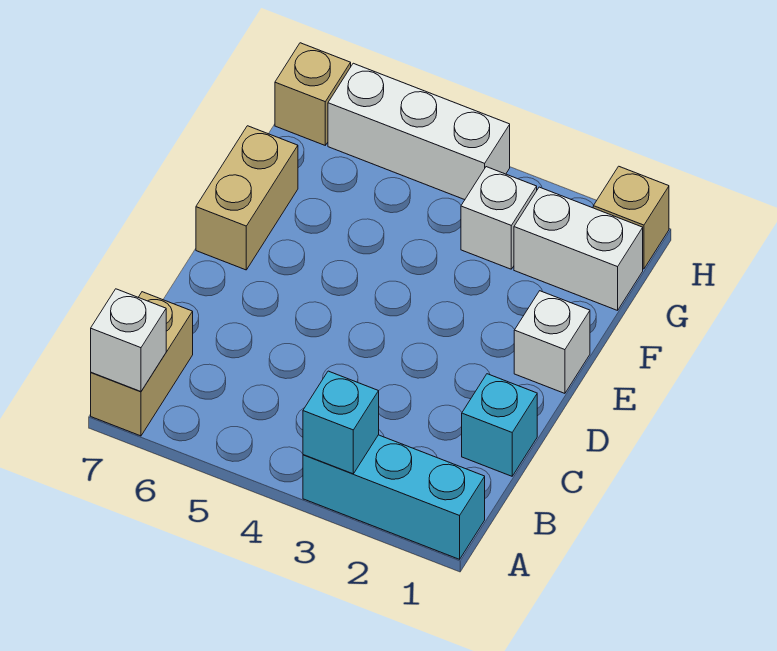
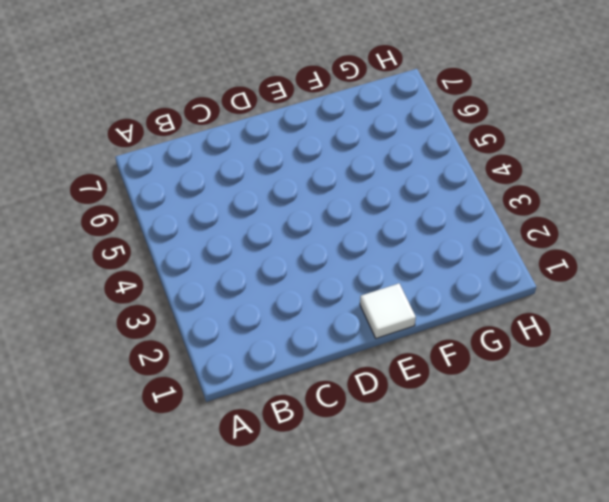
white 1x1 tile [360,283,416,338] -> white 1x1 brick [514,291,590,393]
none -> cyan 1x3 brick [303,435,485,559]
none -> tan 1x2 brick [91,292,193,436]
none -> cyan 1x1 brick [462,374,537,476]

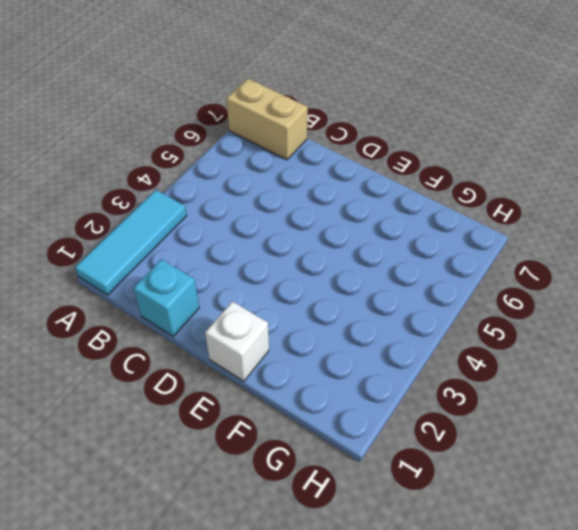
cyan 1x3 tile [75,190,187,295] -> cyan 1x3 brick [303,435,485,559]
none -> tan 1x2 brick [196,126,298,270]
none -> white 1x2 brick [514,187,643,310]
none -> white 1x1 brick [461,167,537,269]

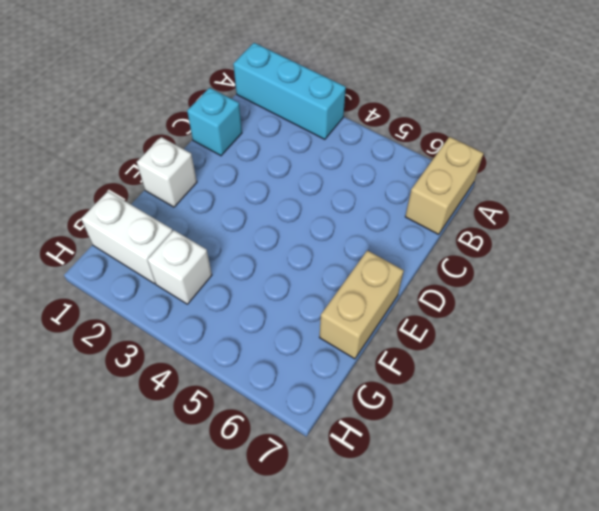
none -> tan 1x1 brick [593,166,669,269]
none -> white 1x3 brick [328,63,510,200]
none -> tan 1x1 brick [275,43,351,145]

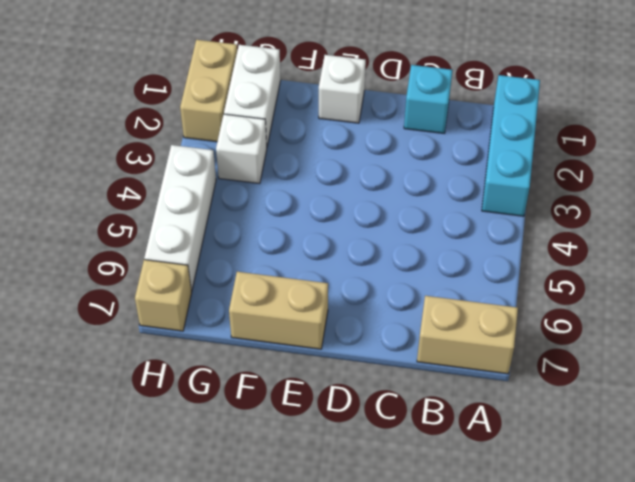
tan 1x2 brick [180,40,237,142] -> tan 1x1 brick [593,166,669,269]
none -> cyan 1x1 brick [303,371,379,474]
none -> white 1x1 brick [91,289,166,391]

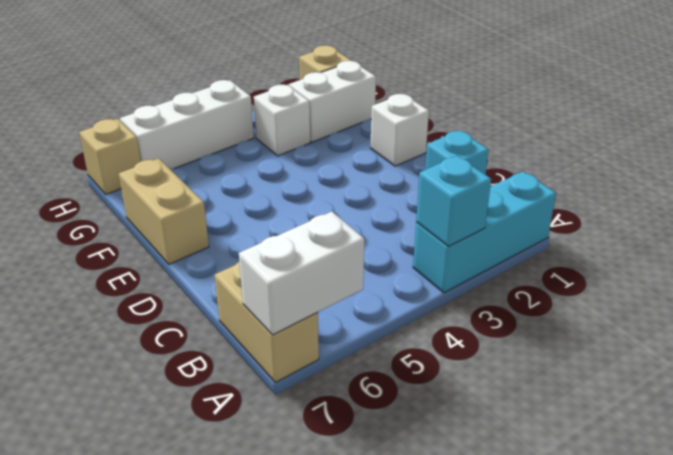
white 1x2 brick [239,212,364,335] -> white 1x1 brick [91,289,166,391]

